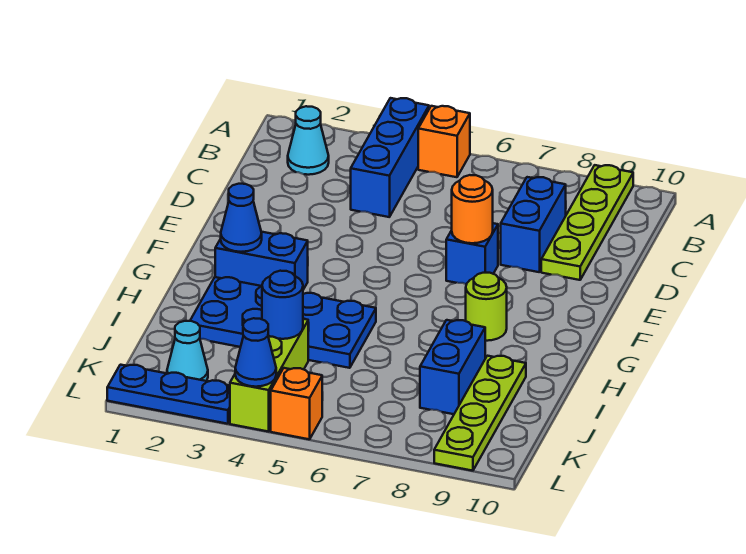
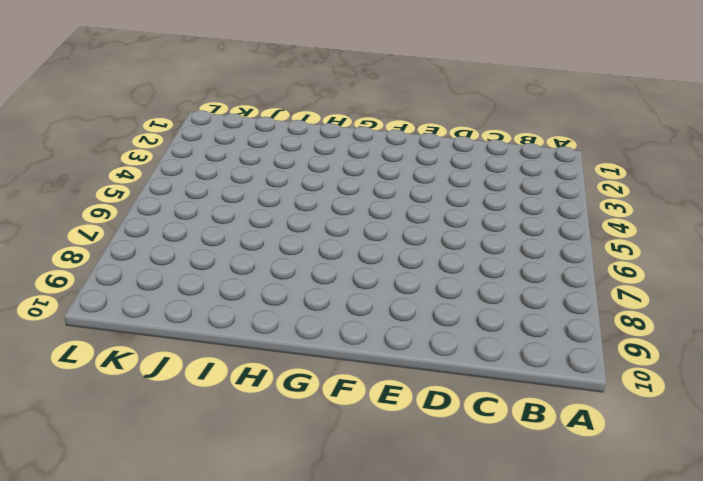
none -> blue 1x3 brick [351,98,429,217]
none -> orange 1x1 brick [418,106,470,177]
none -> lime 1x4 plate [541,165,633,280]

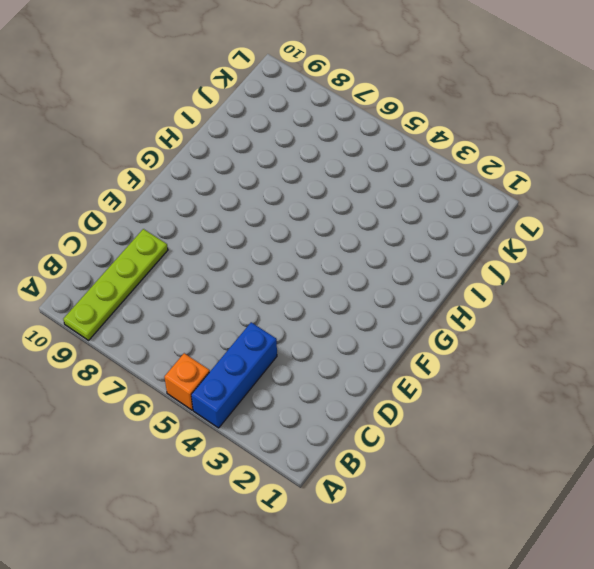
none -> cyan 1x1 cone [288,106,329,175]
none -> blue 1x2 brick [501,177,566,272]
none -> blue 1x1 brick [446,223,498,284]

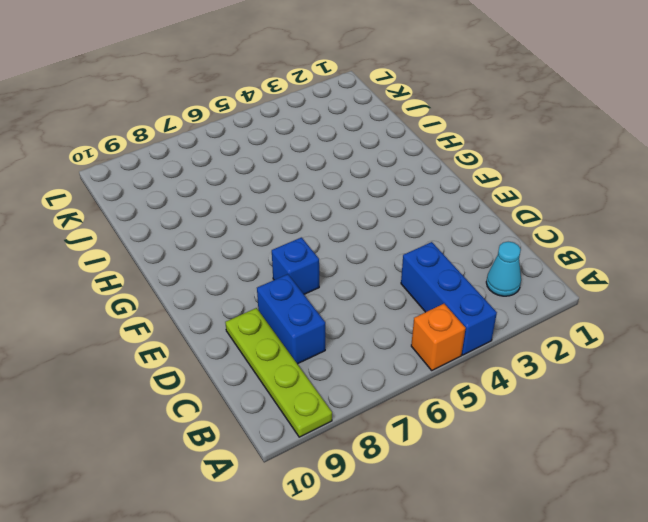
none -> blue 1x2 brick [215,232,308,290]
none -> lime 1x1 round brick [466,273,507,341]
none -> blue 2x4 plate [190,277,376,368]

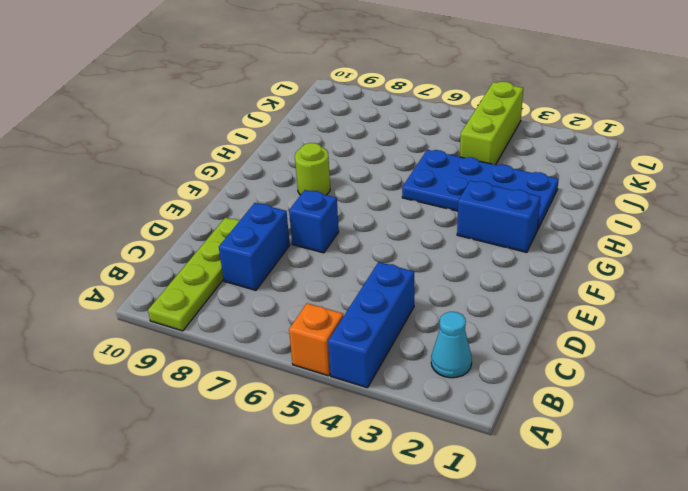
none -> blue 1x2 brick [420,320,485,414]
none -> lime 1x4 plate [434,356,526,471]
none -> cyan 1x1 cone [167,321,208,381]

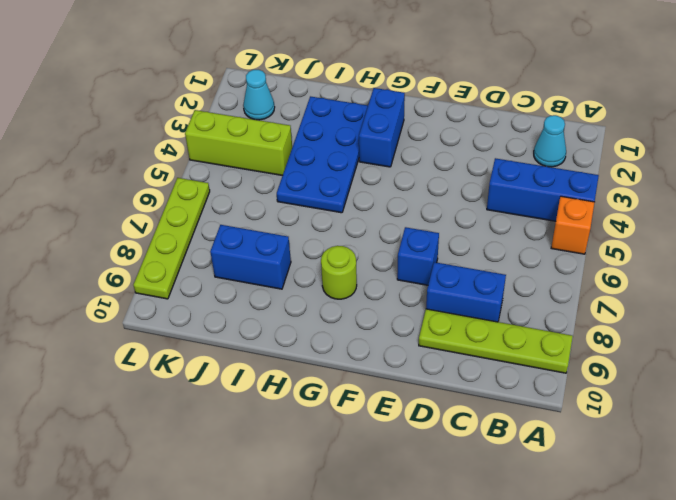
lime 1x4 plate [133,178,210,299] -> lime 1x4 plate turned to [434,356,526,471]
none -> blue 1x3 plate [107,365,230,424]
none -> orange 1x1 brick [271,368,322,439]
none -> orange 1x1 round brick [452,175,493,243]

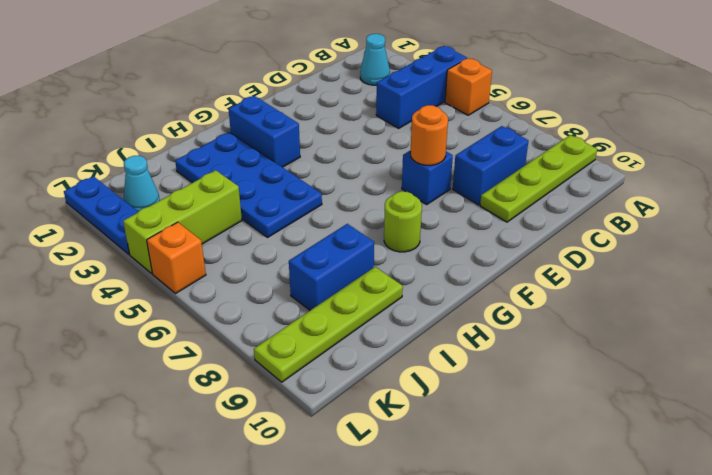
none -> blue 1x1 cone [221,184,262,252]
none -> blue 1x1 round brick [262,271,303,339]
none -> blue 1x1 cone [235,318,276,387]

